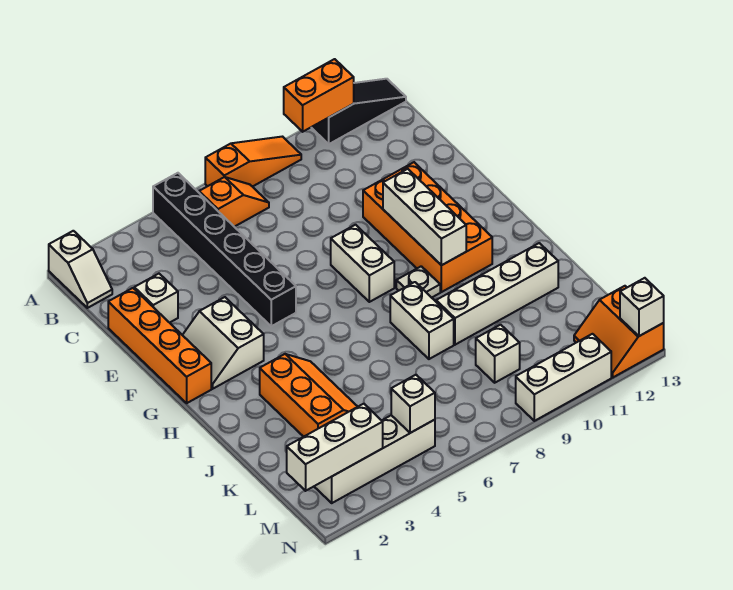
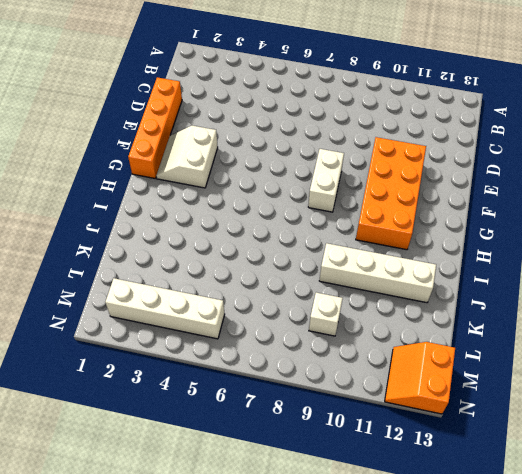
none -> white 1x2 slope [49,231,112,308]
none -> black 1x6 brick [153,173,296,326]
none -> orange 1x3 slope [205,137,301,187]

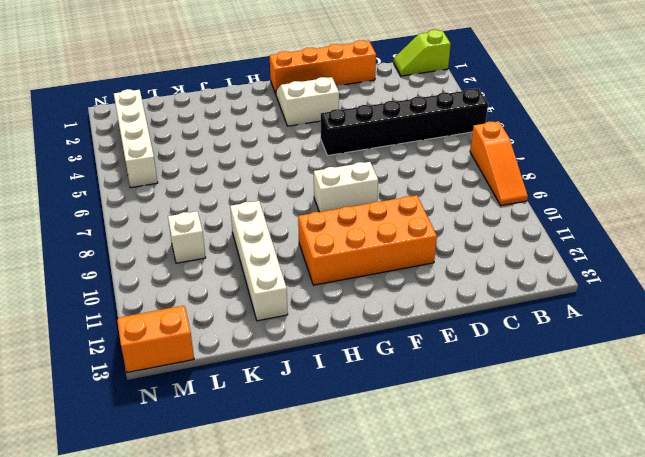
lime 1x2 slope [394,30,451,76] -> white 1x2 slope [49,231,112,308]
none -> black 1x3 slope [311,79,406,144]
none -> orange 1x2 slope [199,177,269,227]
none -> white 1x1 brick [134,274,178,323]

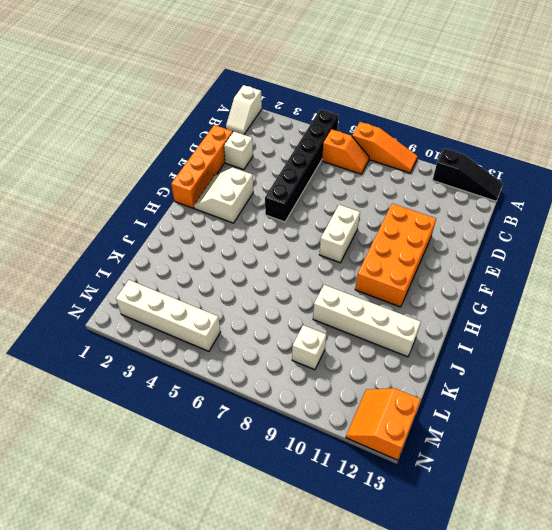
none -> white 1x1 plate [396,266,440,298]
none -> orange 2x3 slope [260,354,358,437]
none -> white 1x2 brick [390,282,454,359]

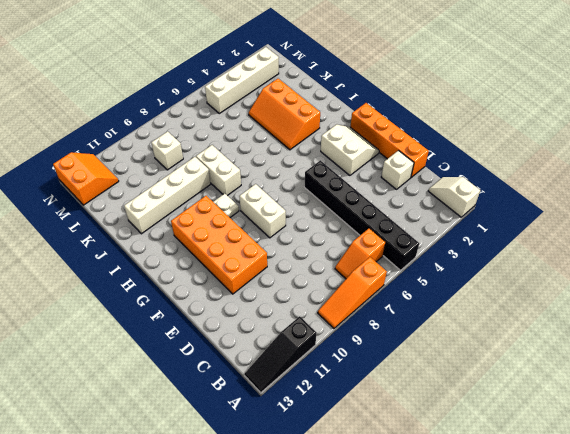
none -> white 1x3 brick [516,334,611,421]
none -> orange 1x2 brick [284,59,354,132]
none -> white 1x3 brick [383,169,466,265]

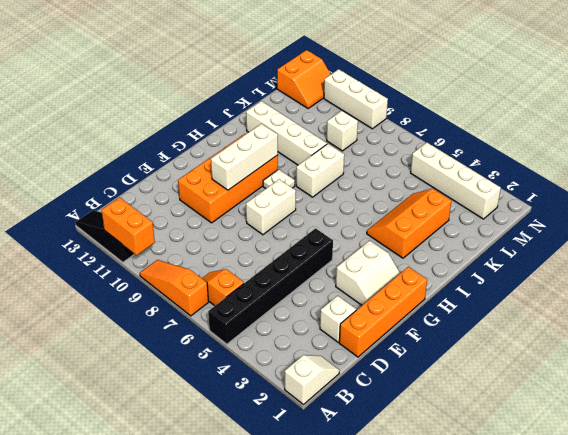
none -> white 1x3 brick [287,404,383,491]
none -> white 1x1 brick [391,375,435,433]
none -> white 1x1 brick [620,278,664,336]

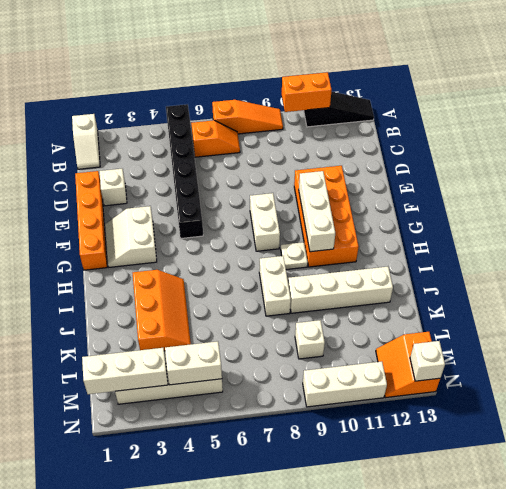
white 1x2 brick [165,341,222,385] -> white 1x1 brick [391,375,435,433]

